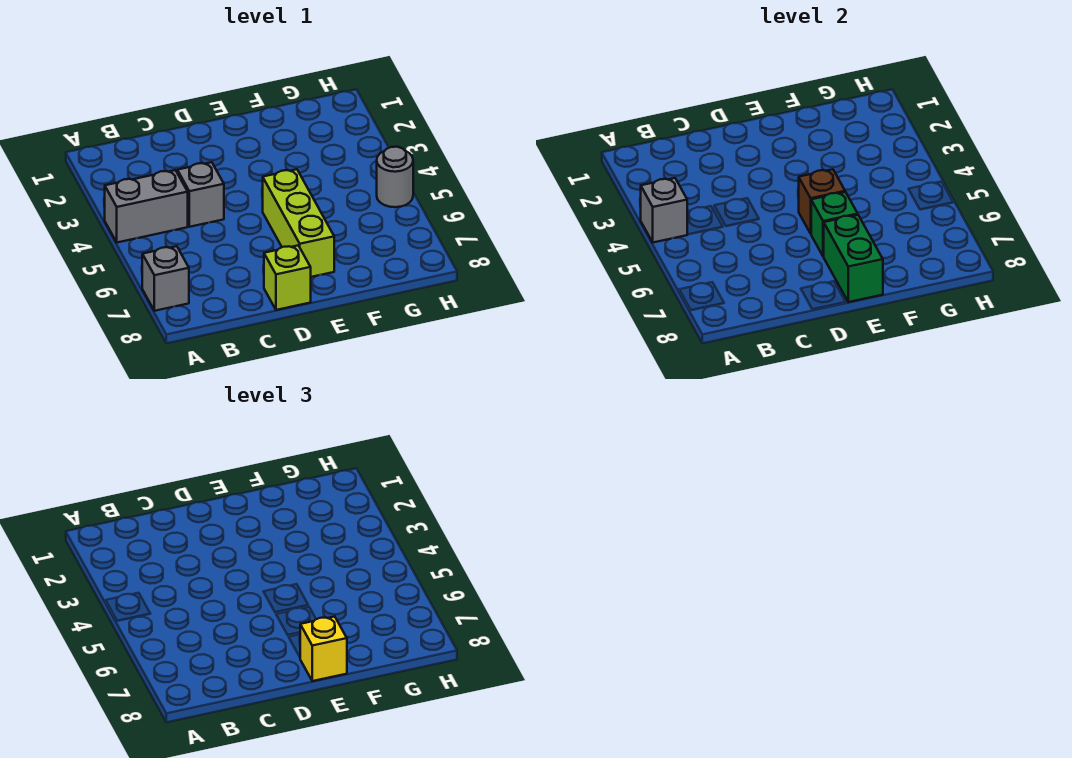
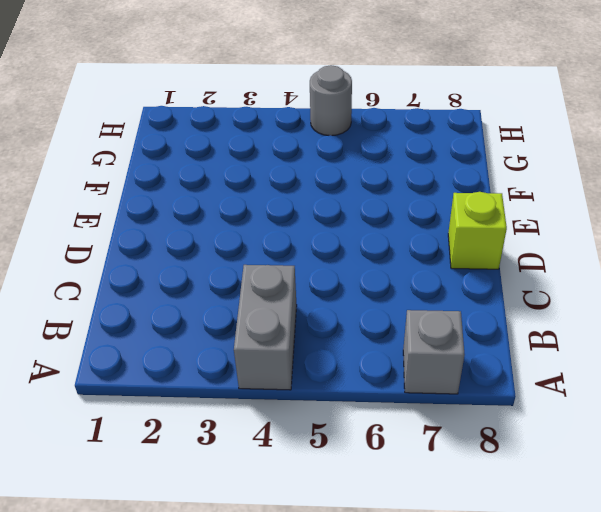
none -> grey 1x1 brick [177,162,224,227]
none -> lime 1x3 brick [263,169,334,277]

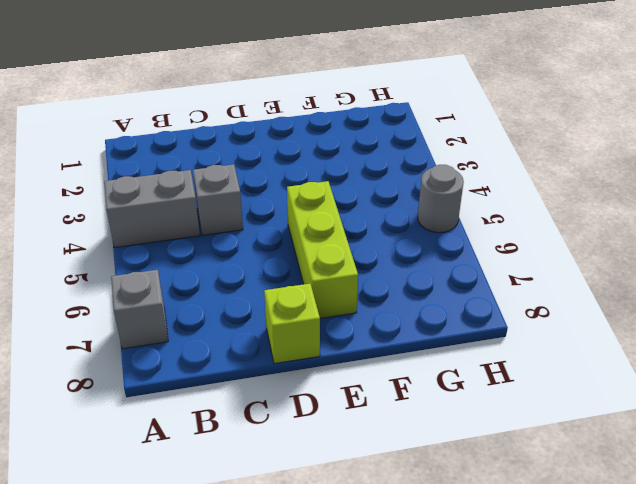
none -> grey 1x1 brick [641,178,688,242]
none -> brown 1x1 brick [799,169,845,234]

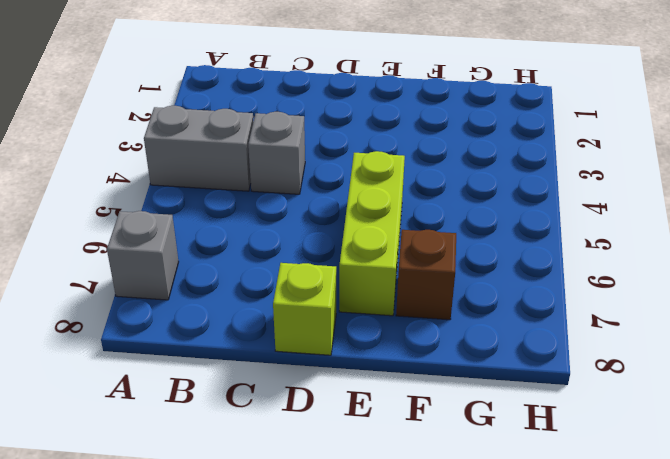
brown 1x1 brick [396,230,456,320] -> brown 1x1 brick moved to [799,169,845,234]
none -> grey 1x1 round brick [377,147,413,207]
none -> grey 1x1 brick [641,178,688,242]

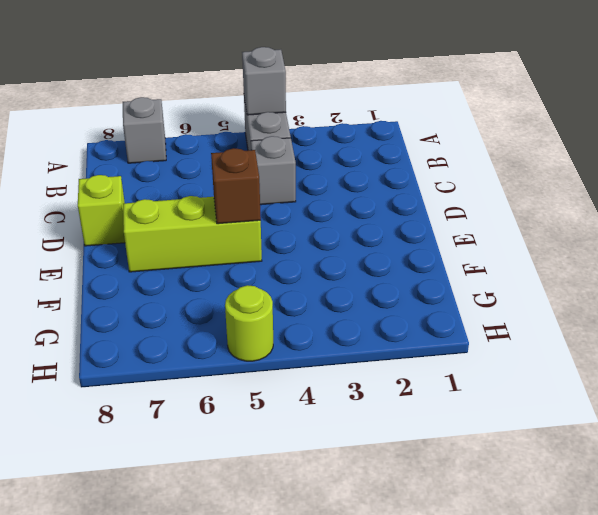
lime 1x1 round brick [225,285,273,361] -> grey 1x1 round brick [377,147,413,207]
none -> green 1x1 brick [811,192,858,257]
none -> green 1x2 brick [824,215,883,302]

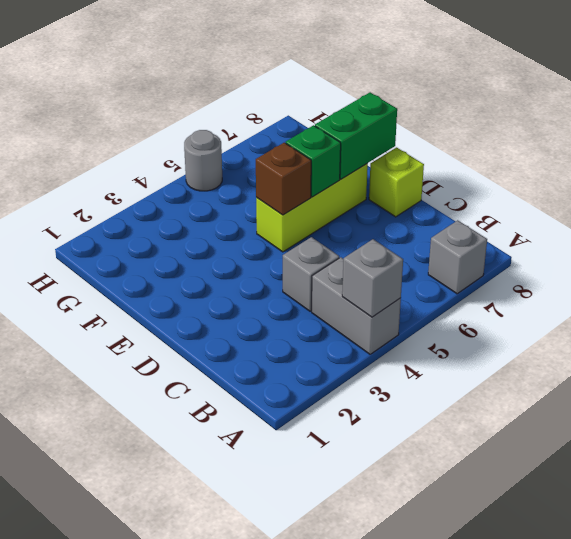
none -> yellow 1x1 brick [300,617,347,681]

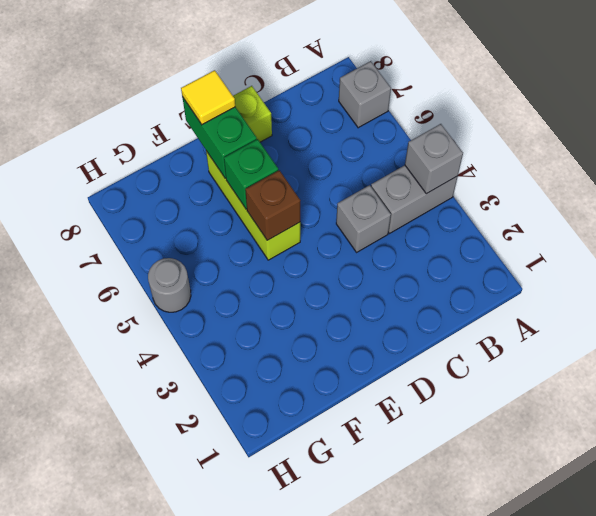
yellow 1x1 tile [181,70,235,125] -> yellow 1x1 brick [300,617,347,681]

